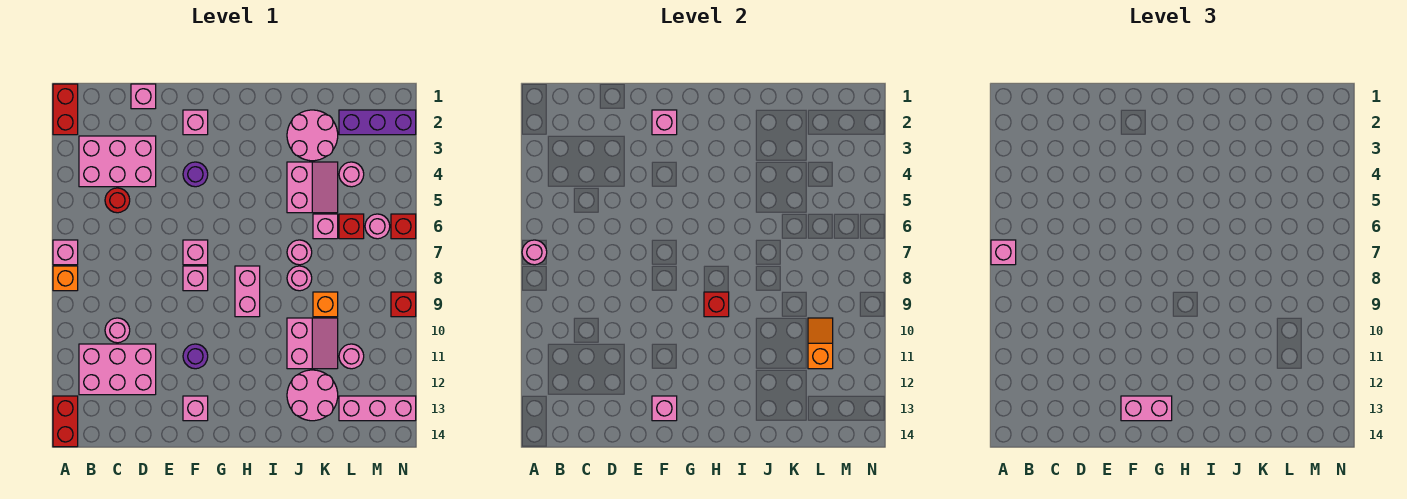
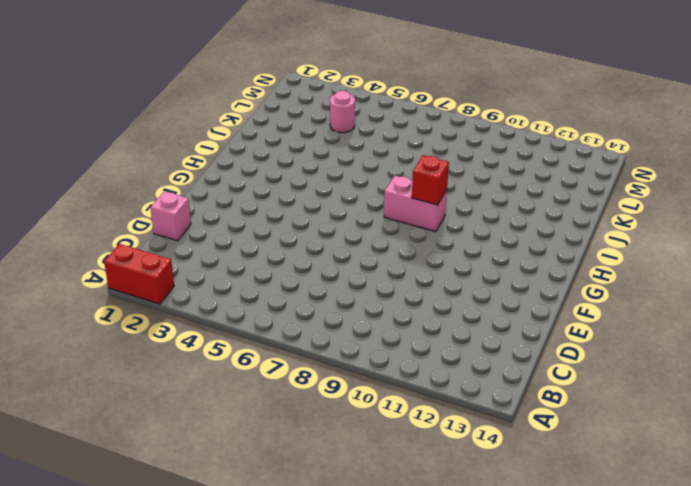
none -> pink 1x1 brick [53,240,78,265]
none -> orange 1x1 brick [53,266,78,291]
none -> red 1x2 brick [53,396,78,447]
none -> pink 2x3 brick [79,136,156,187]

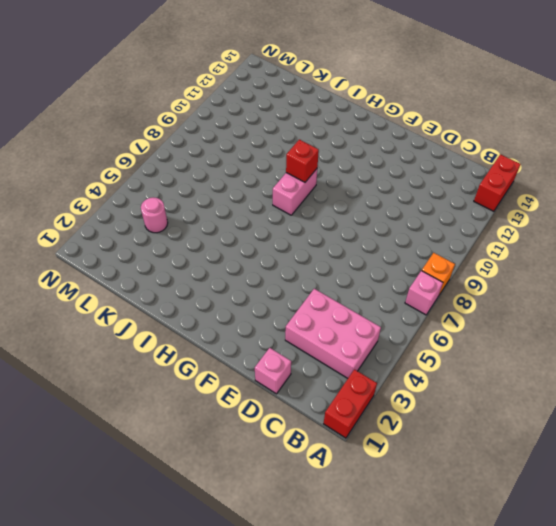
none -> pink 2x3 brick [79,344,156,395]
none -> red 1x1 round brick [105,188,130,213]
none -> pink 1x1 round brick [105,318,130,343]
none -> pink 1x1 brick [183,110,208,135]

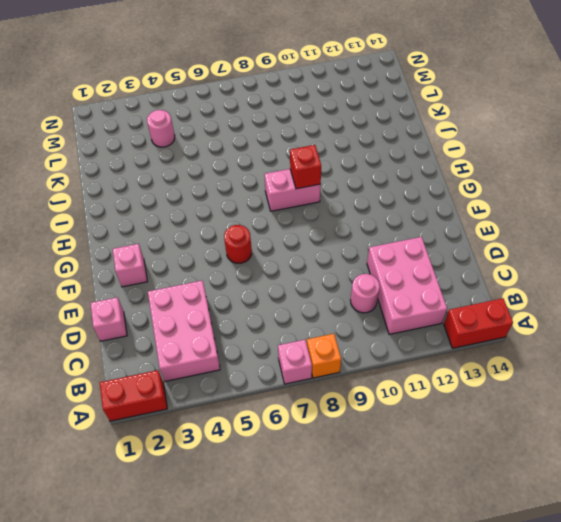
red 1x1 round brick [224,225,252,263] -> red 1x1 round brick moved to [105,188,130,213]
none -> purple 1x1 round brick [183,162,208,187]
none -> pink 1x1 brick [183,240,208,265]
none -> pink 1x1 brick [183,266,208,291]
none -> purple 1x1 round brick [183,344,208,369]

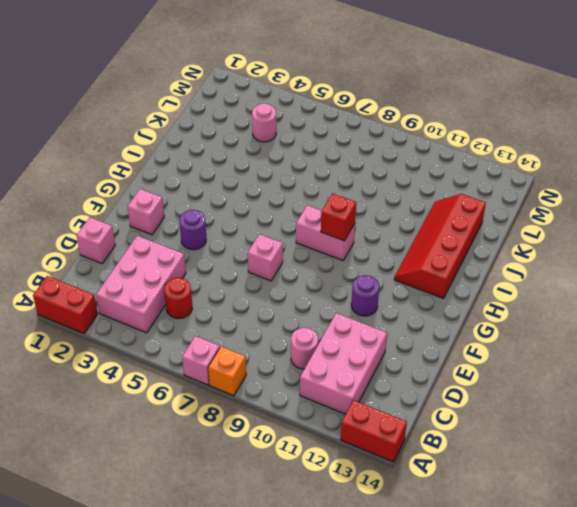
red 2x4 slope [394,194,486,298] -> pink 2x2 round brick [287,370,338,421]
none -> pink 1x1 brick [183,266,208,291]
none -> pink 1x1 brick [183,396,208,421]
none -> pink 2x2 round brick [287,110,338,161]
none -> pink 2x2 slope [287,162,338,213]

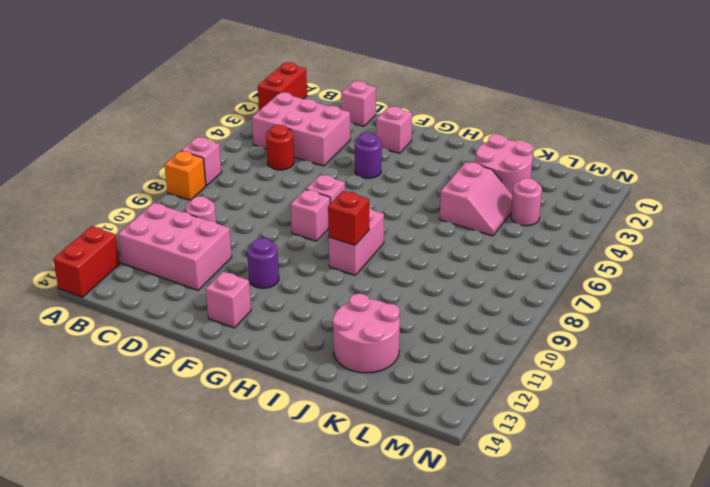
none -> pink 1x1 round brick [287,240,312,265]
none -> pink 1x1 round brick [287,266,312,291]
none -> pink 2x2 slope [287,318,338,369]
none -> pink 1x1 brick [313,214,338,239]

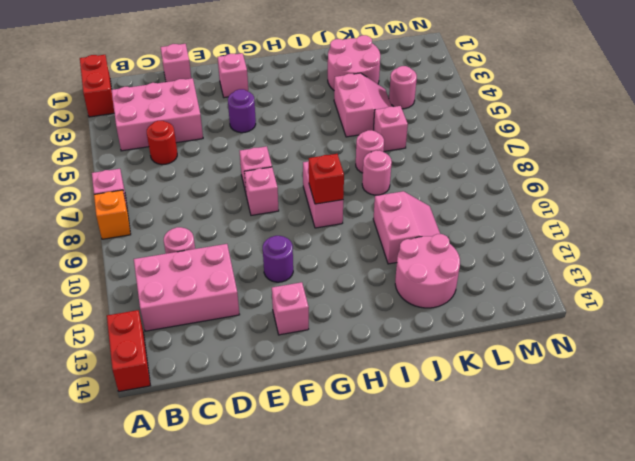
none -> orange 1x1 brick [313,292,338,317]
none -> purple 1x3 brick [339,110,416,135]
none -> red 1x1 brick [339,214,364,239]
none -> pink 1x1 round brick [339,344,364,369]

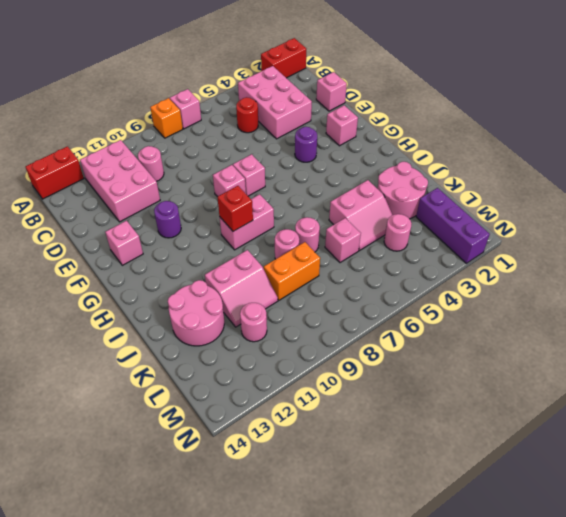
orange 1x2 brick [264,242,320,300] -> orange 1x1 brick [313,292,338,317]
none -> red 1x1 brick [339,214,364,239]
none -> pink 1x3 brick [339,396,416,421]
none -> pink 1x1 round brick [365,214,390,239]
none -> red 1x1 brick [391,214,416,239]

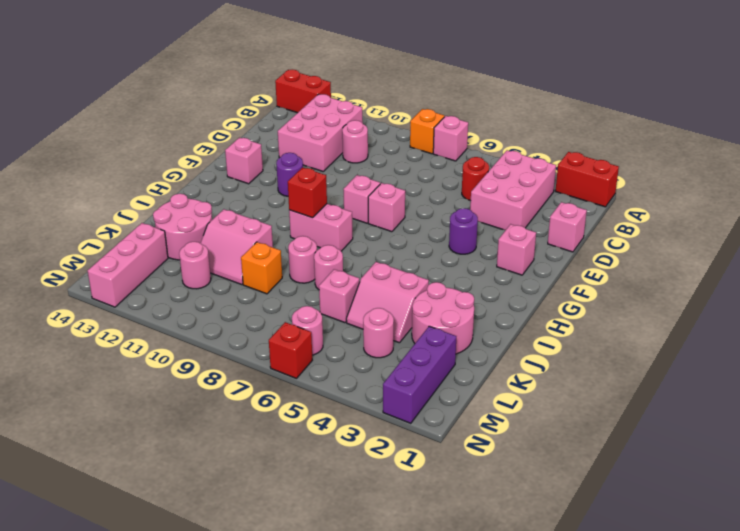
none -> red 1x1 brick [339,214,364,239]
none -> red 1x1 brick [391,292,416,317]
none -> pink 1x1 round brick [522,240,547,265]
none -> pink 1x1 brick [652,110,677,135]

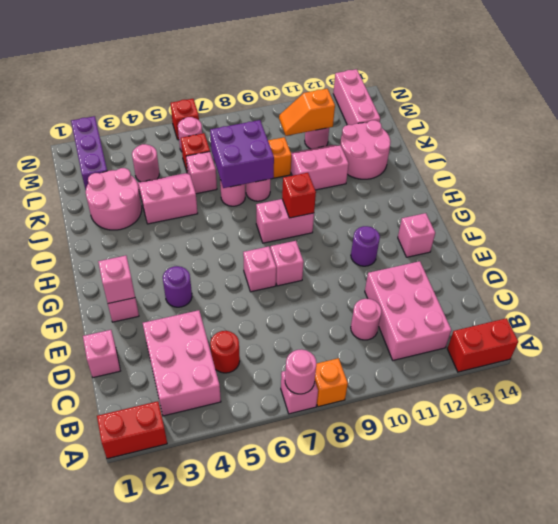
purple 2x2 brick [210,120,274,188] -> none
none -> red 1x1 brick [391,292,416,317]
none -> pink 1x1 brick [652,396,677,421]
none -> pink 1x1 brick [991,240,1016,265]
none -> pink 1x2 brick [1121,396,1172,421]

